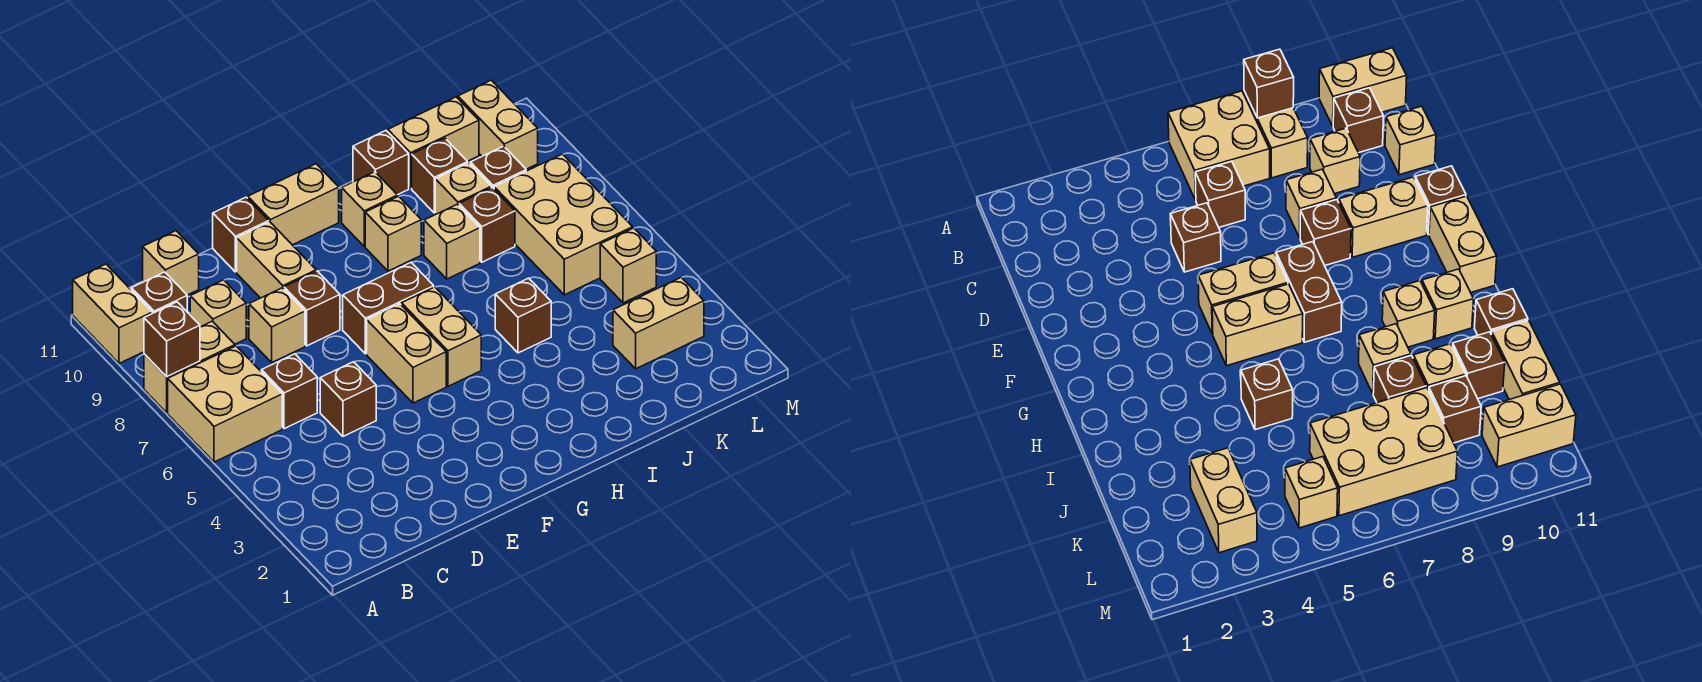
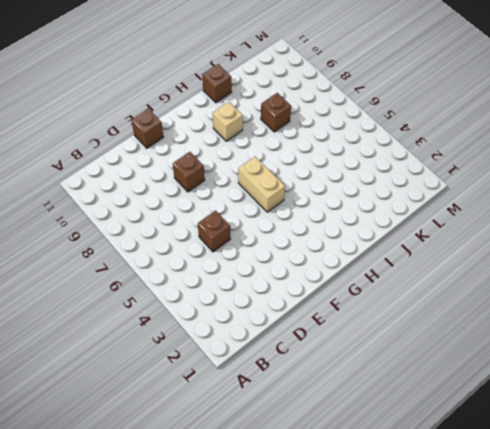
none -> tan 2x2 brick [168,346,282,462]
none -> tan 1x2 brick [144,321,235,413]
none -> tan 1x2 brick [73,264,152,363]
none -> brown 1x1 brick [131,272,187,313]

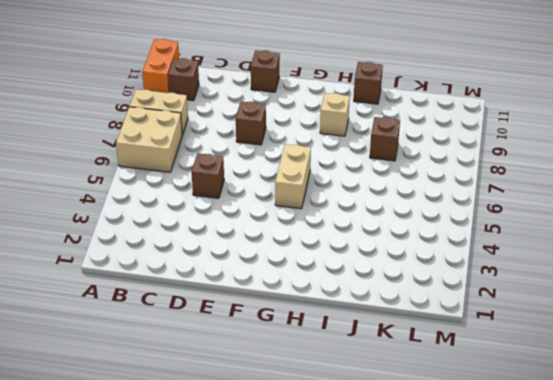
orange 1x2 brick [142,39,179,93] -> tan 1x2 brick [73,264,152,363]
none -> brown 1x1 brick [262,354,317,429]
none -> tan 1x1 brick [190,280,246,344]
none -> tan 1x1 brick [143,231,199,295]
none -> tan 1x1 brick [249,288,305,362]

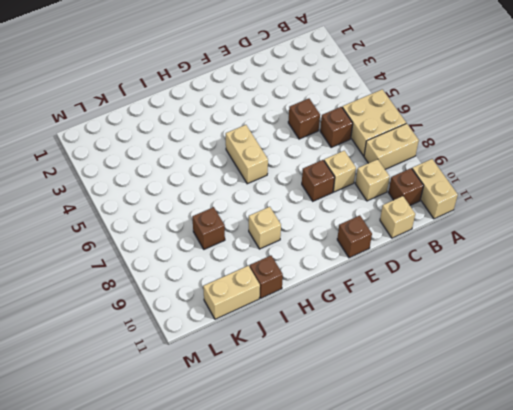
none -> tan 1x2 brick [237,222,316,298]
none -> tan 1x2 brick [367,304,446,403]
none -> brown 1x2 brick [343,263,434,354]
none -> tan 1x2 brick [248,164,339,245]

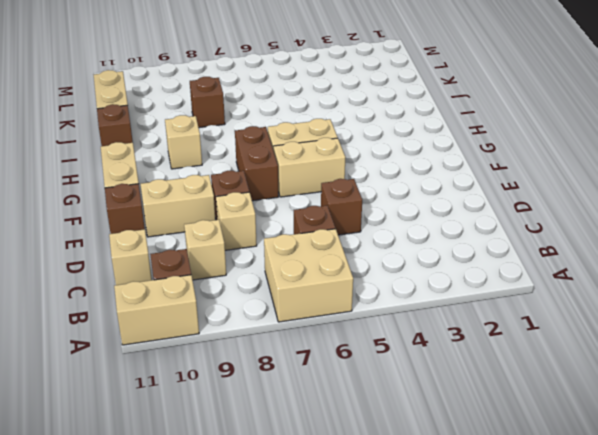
none -> tan 1x2 brick [144,321,235,413]
none -> tan 1x1 brick [342,172,398,246]
none -> brown 1x1 brick [495,278,551,353]
none -> tan 1x1 brick [424,204,480,279]

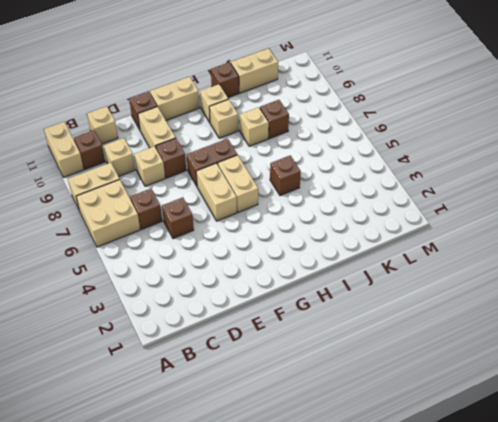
none -> tan 1x1 brick [435,163,491,214]
none -> brown 1x1 brick [412,138,468,213]
none -> tan 1x2 brick [613,277,704,369]
none -> tan 2x3 brick [494,154,633,295]

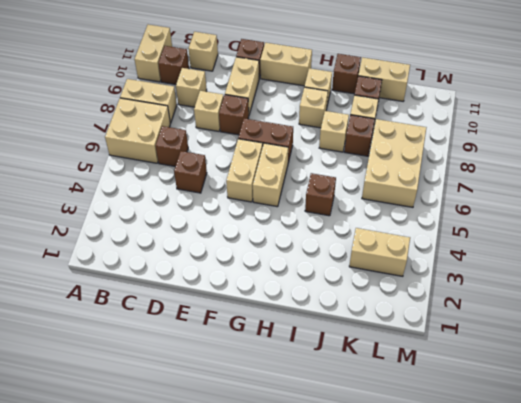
none -> brown 1x1 brick [470,146,526,188]
none -> tan 1x1 brick [600,228,656,303]
none -> tan 1x2 brick [458,80,538,169]
none -> brown 1x1 brick [144,302,200,377]

